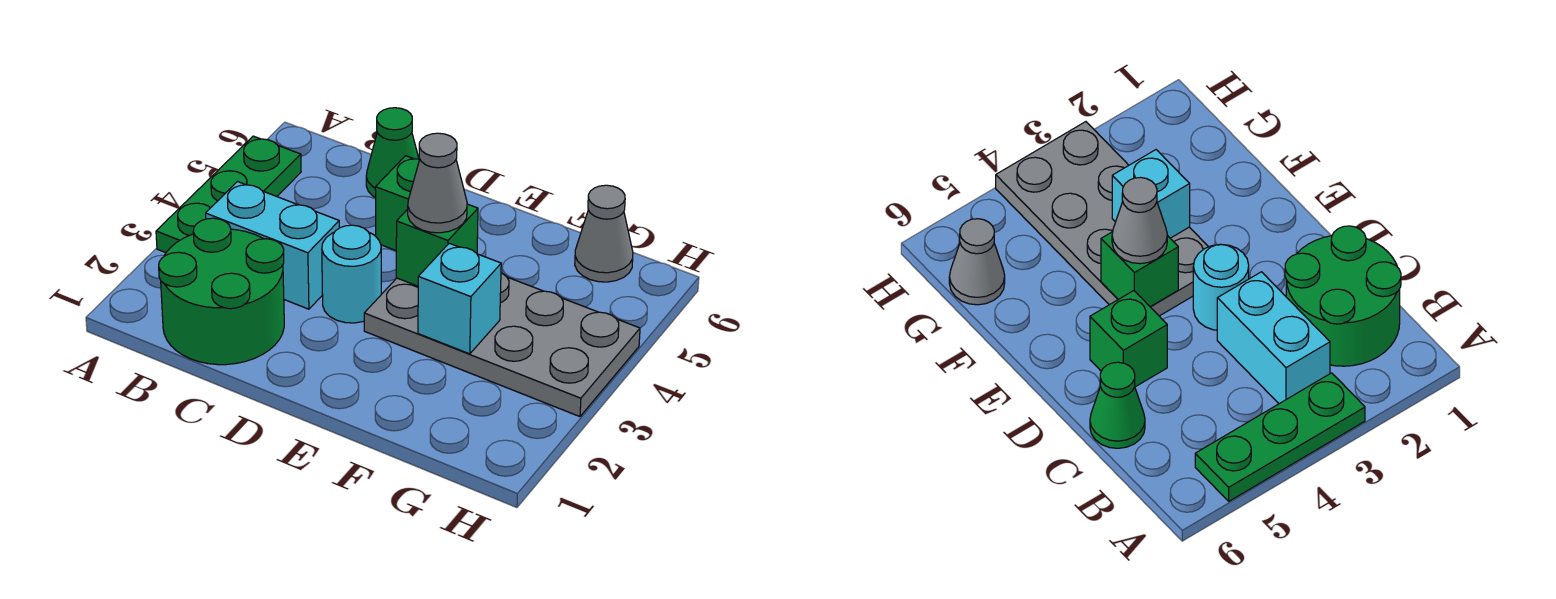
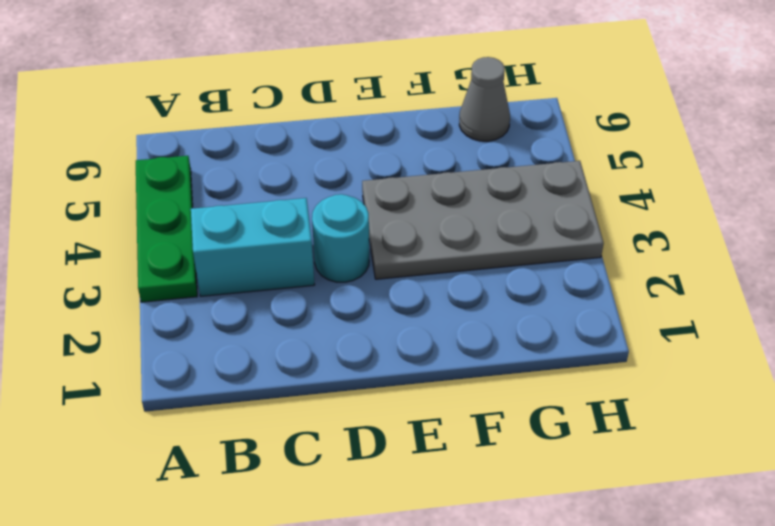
none -> green 2x2 round brick [159,218,284,365]
none -> green 1x1 cone [366,108,419,198]

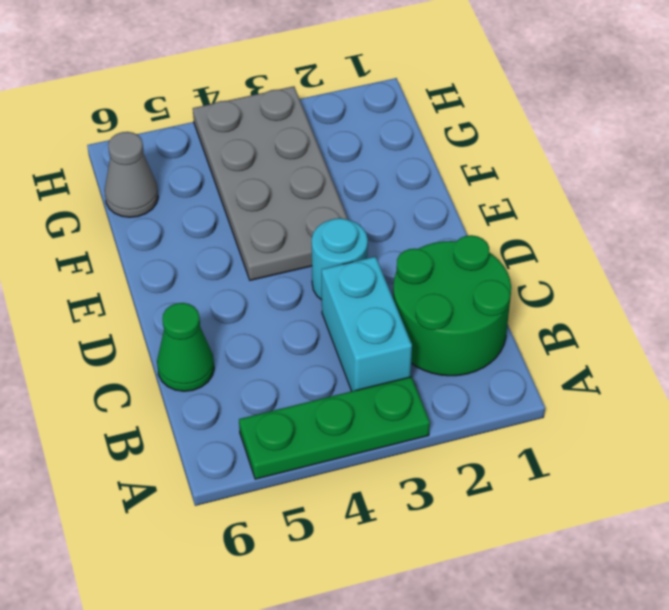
none -> green 1x1 brick [375,156,419,250]
none -> green 1x1 brick [396,204,478,286]

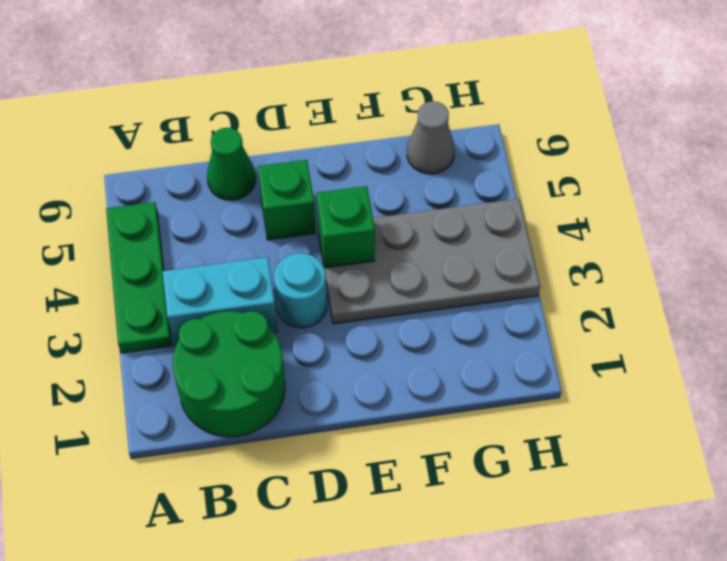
none -> cyan 1x1 brick [418,243,501,354]
none -> grey 1x1 cone [408,133,467,233]

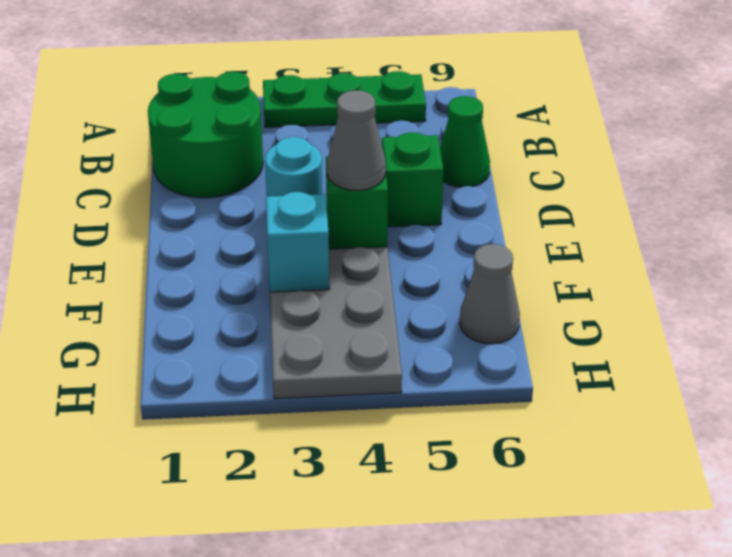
none -> cyan 1x2 brick [206,182,339,309]

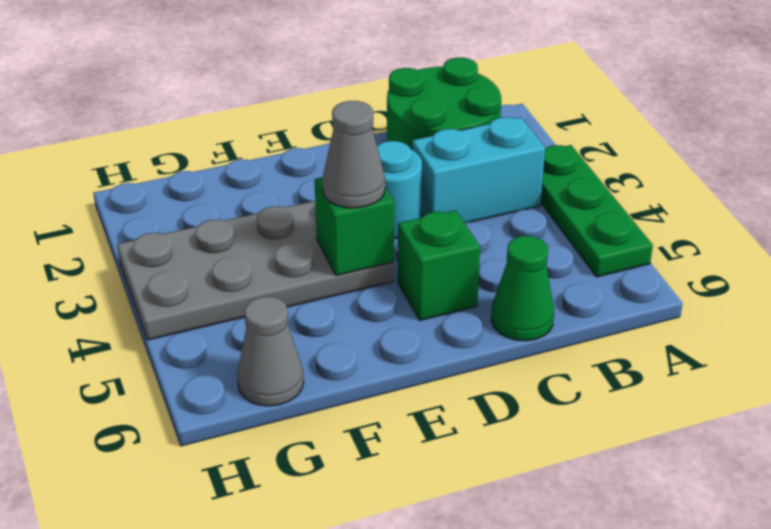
none -> cyan 1x1 brick [418,243,501,354]

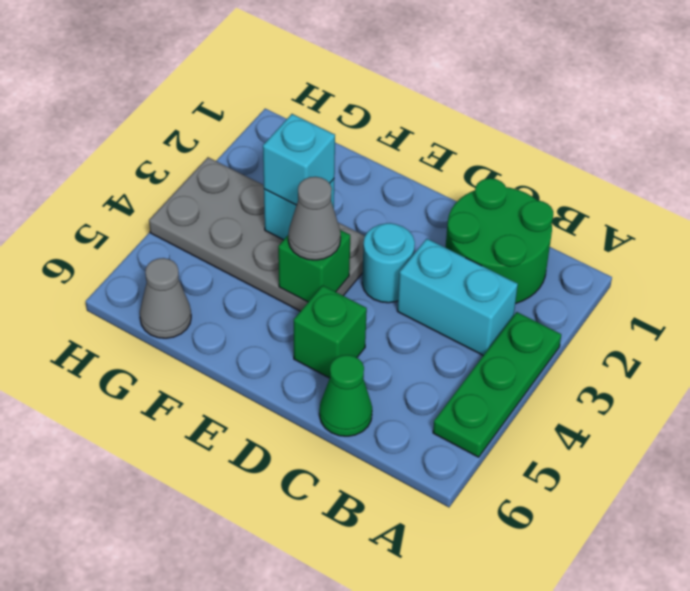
cyan 1x1 brick [263,114,335,205] -> none

